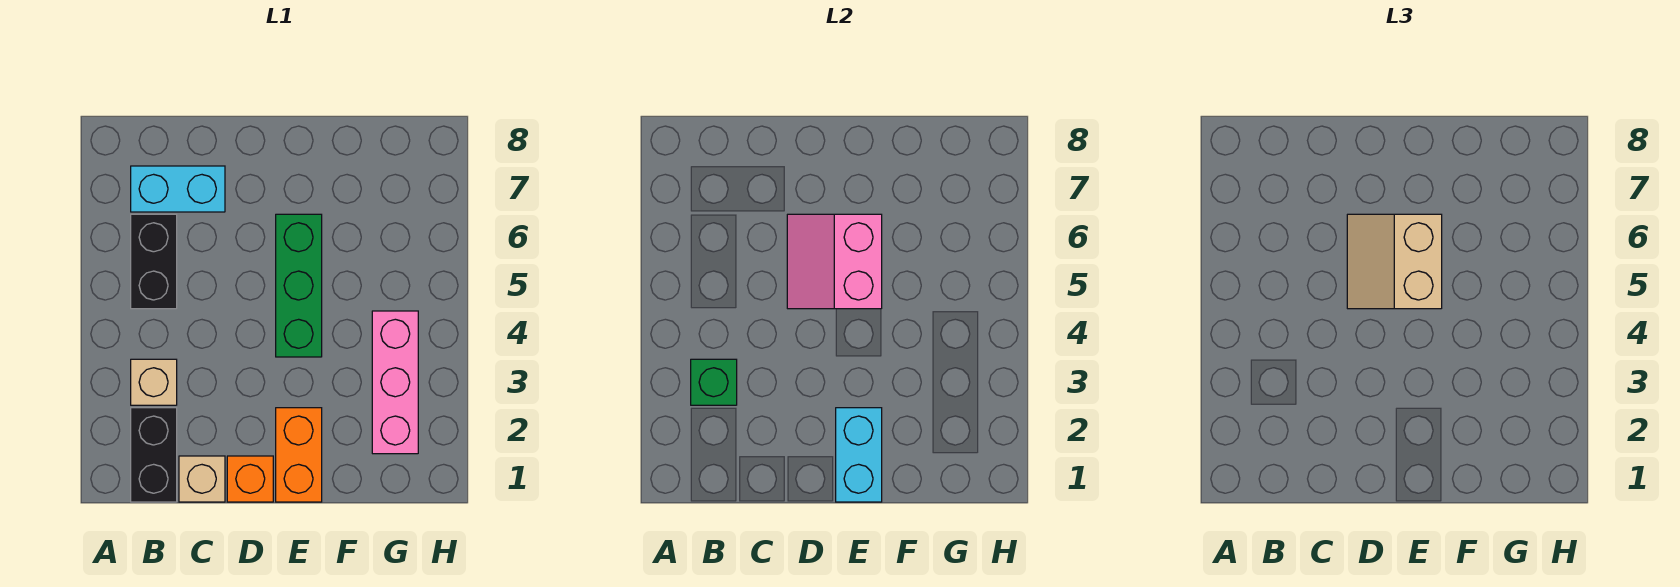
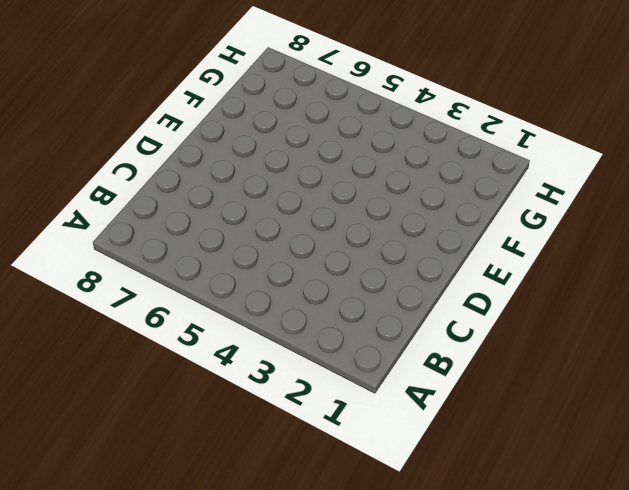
none -> black 1x2 brick [131,408,177,502]
none -> tan 1x1 brick [131,359,177,405]
none -> black 1x2 brick [131,214,177,309]

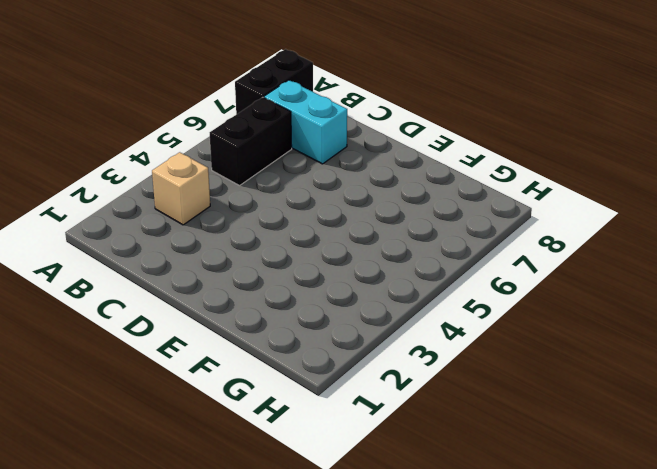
black 1x2 brick [235,49,313,114] -> black 1x2 brick moved to [131,408,177,502]
none -> tan 1x1 brick [179,456,225,502]
none -> orange 1x1 brick [227,456,273,502]
none -> orange 1x2 brick [276,408,322,502]

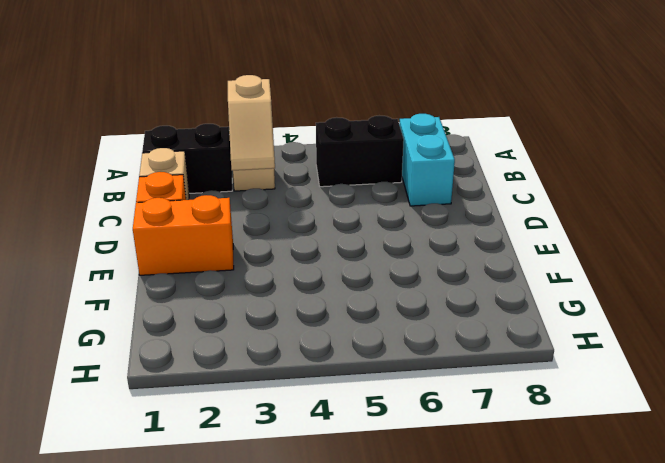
tan 1x2 slope [228,75,275,170] -> green 1x1 brick [691,359,737,405]
none -> green 1x3 brick [276,214,322,357]
none -> pink 1x3 brick [372,311,418,454]
none -> pink 2x2 slope [787,214,882,309]

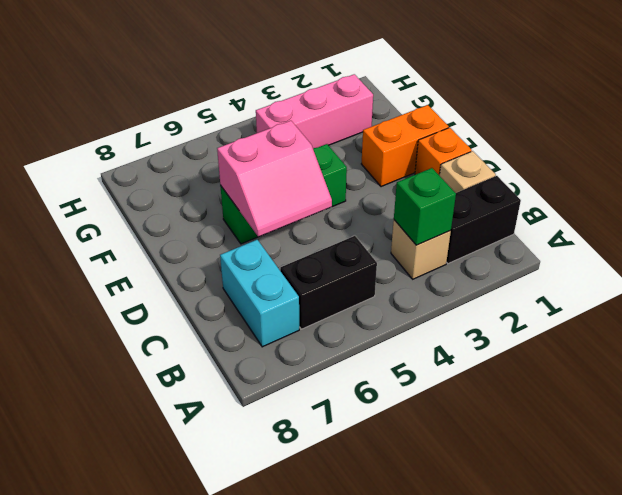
none -> cyan 1x2 brick [836,408,882,502]
none -> tan 2x2 slope [1347,214,1442,309]

